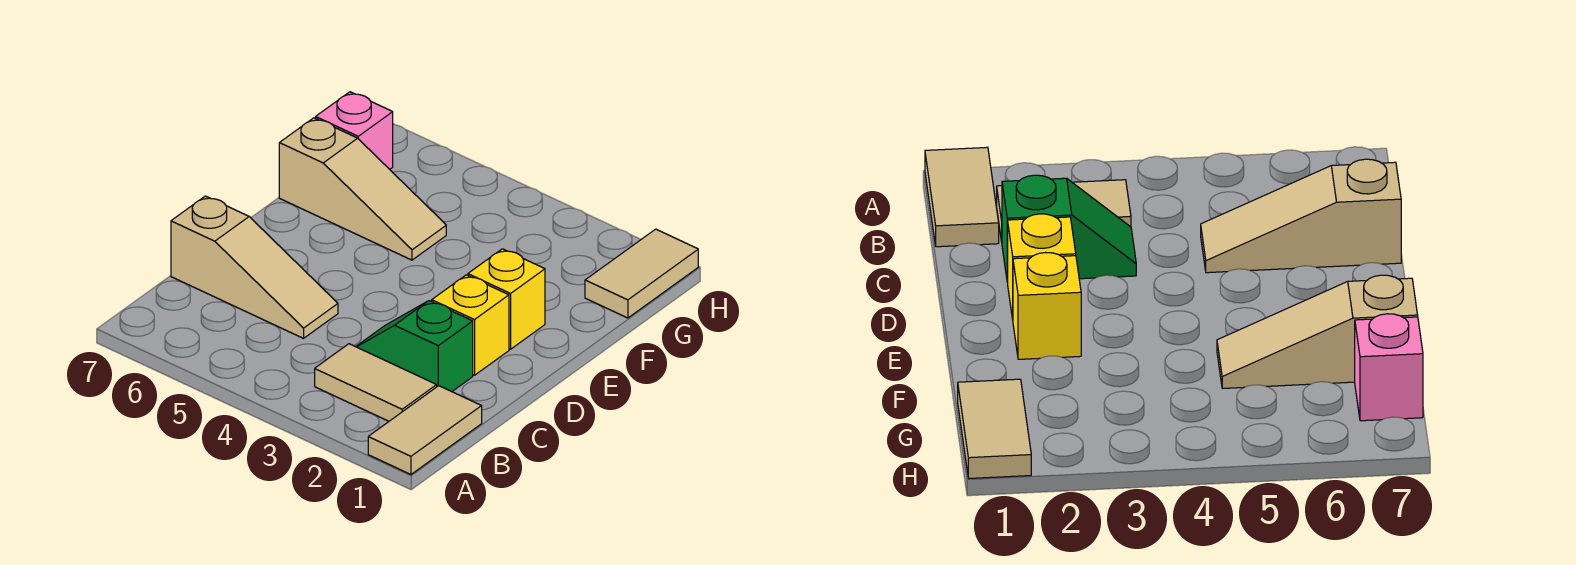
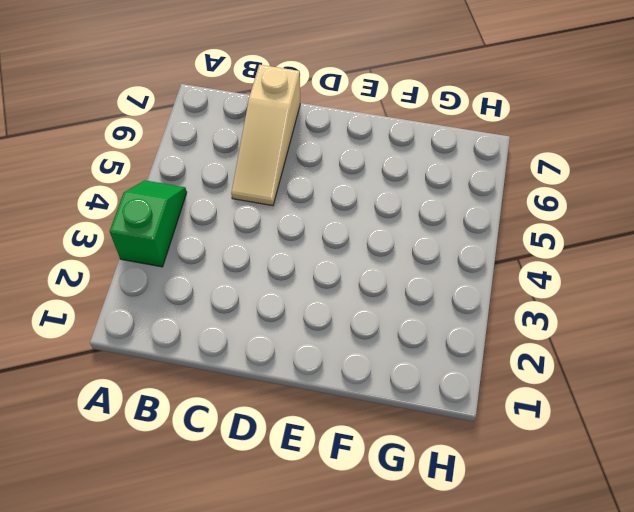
green 1x2 slope [110,180,187,267] -> green 1x2 slope moved to [356,301,473,392]
none -> tan 1x2 tile [368,386,482,474]
none -> tan 1x2 tile [315,344,437,421]

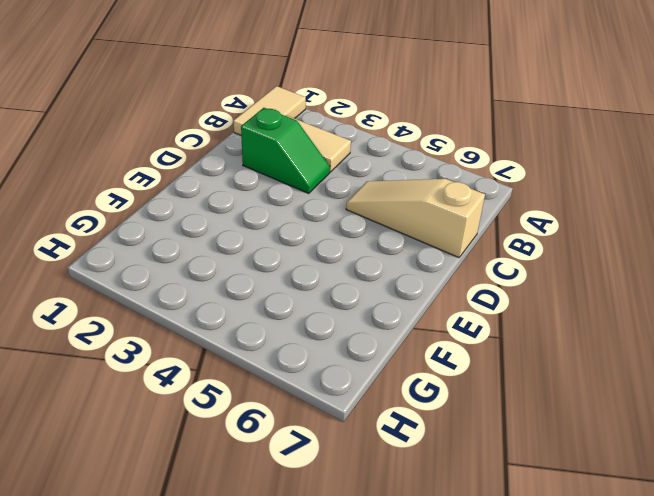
none -> yellow 1x1 brick [432,275,509,375]
none -> yellow 1x1 brick [468,249,545,349]

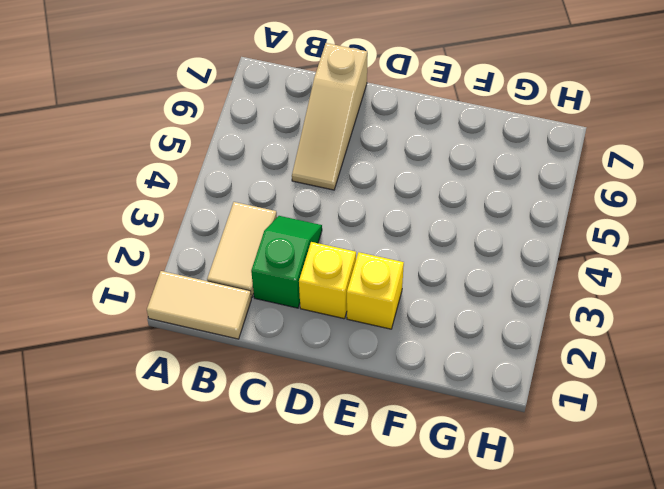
none -> tan 1x3 slope [279,118,446,260]
none -> tan 1x2 tile [585,229,698,318]

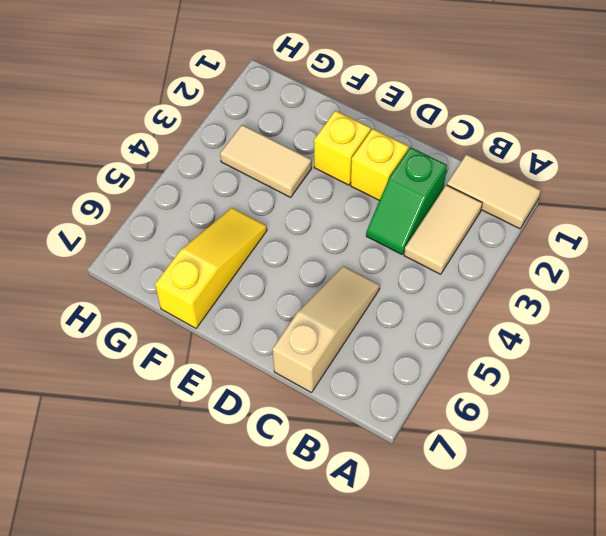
tan 1x2 tile [220,125,312,197] -> tan 1x2 tile moved to [585,229,698,318]
yellow 1x3 slope [155,208,267,328] -> tan 1x3 slope [279,118,446,260]
none -> pink 1x1 brick [316,92,393,169]

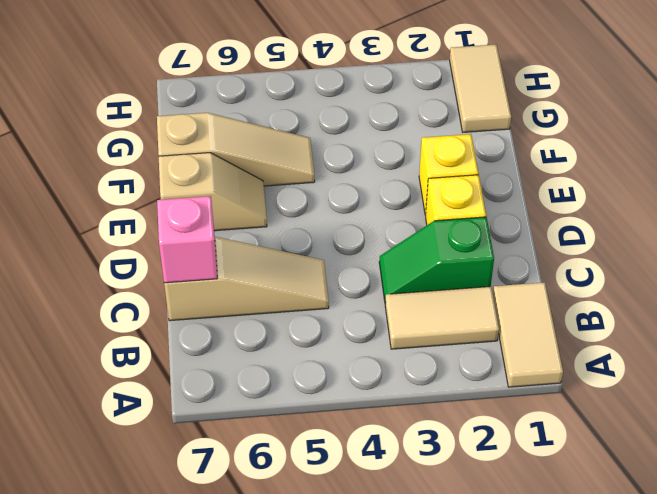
pink 1x1 brick [157,196,217,283] -> pink 1x1 brick moved to [316,92,393,169]
tan 1x2 slope [159,153,267,231] -> none

